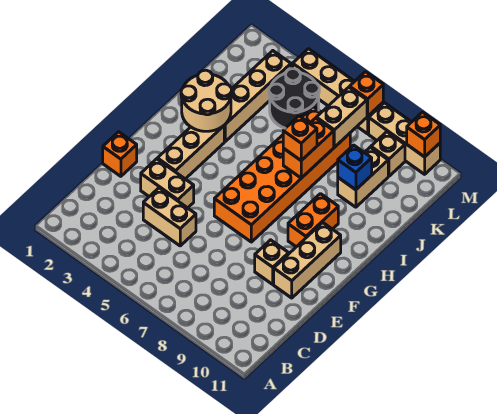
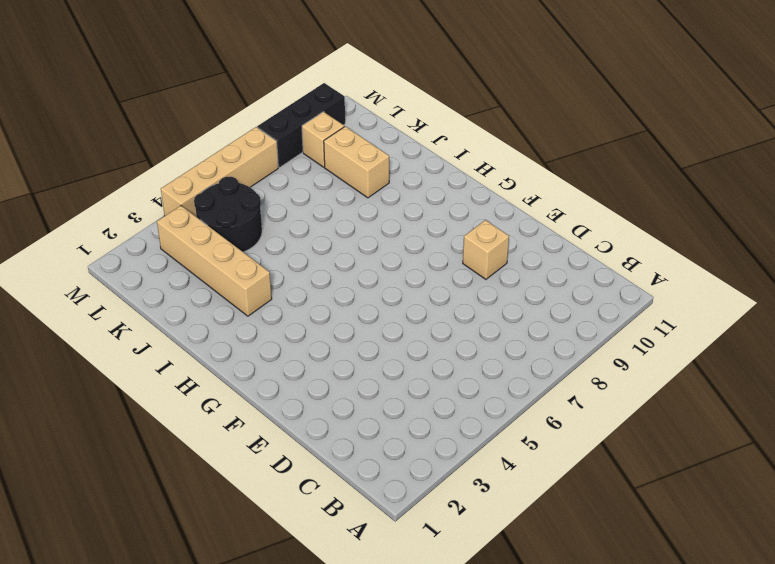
black 1x3 brick [257,83,345,168] -> tan 1x3 brick [369,103,440,174]
none -> tan 1x2 brick [143,188,196,246]
none -> orange 1x1 brick [103,132,137,176]
none -> tan 1x2 brick [141,159,194,208]

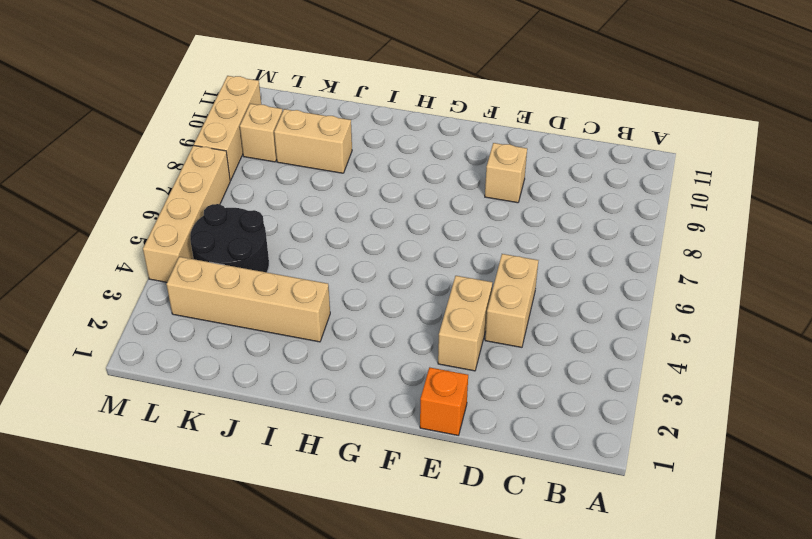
none -> tan 1x3 brick [274,223,341,298]
none -> tan 1x3 brick [157,126,224,179]
none -> orange 2x6 brick [214,107,350,242]

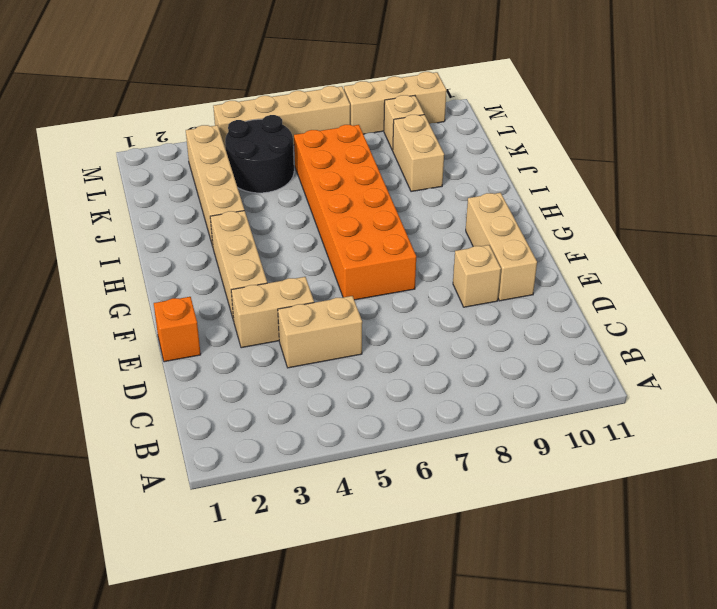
none -> orange 1x2 brick [288,194,338,247]
none -> tan 2x2 round brick [181,70,232,131]
none -> orange 1x2 brick [283,118,334,178]

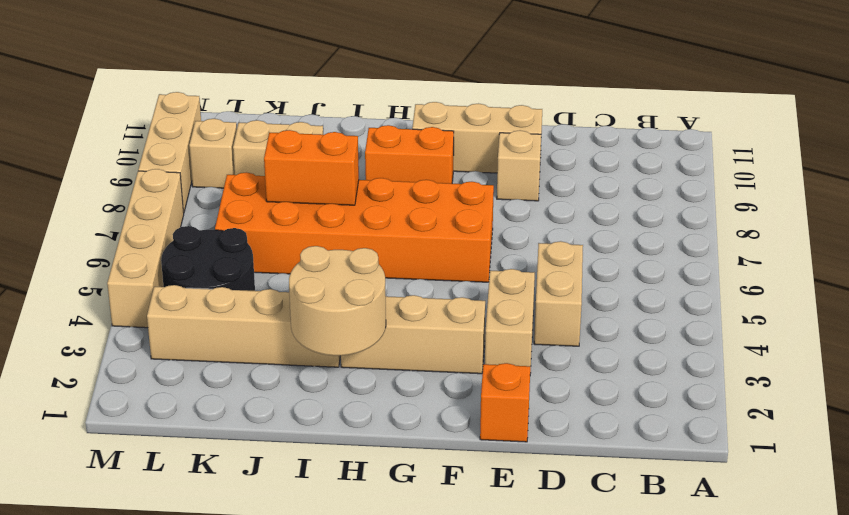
none -> blue 1x1 brick [338,145,372,190]
none -> tan 1x2 brick [316,87,367,147]
none -> orange 1x1 brick [350,72,383,116]

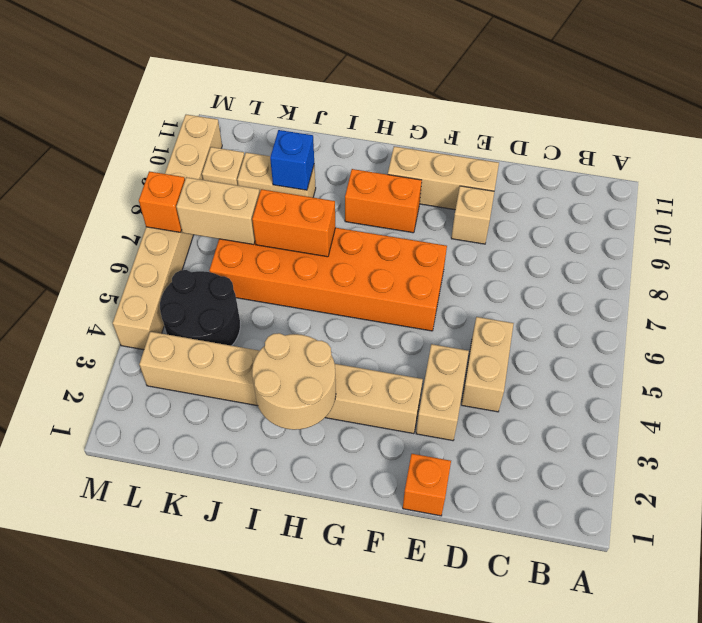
none -> orange 1x1 brick [407,112,440,157]
none -> orange 1x1 brick [283,116,317,161]

